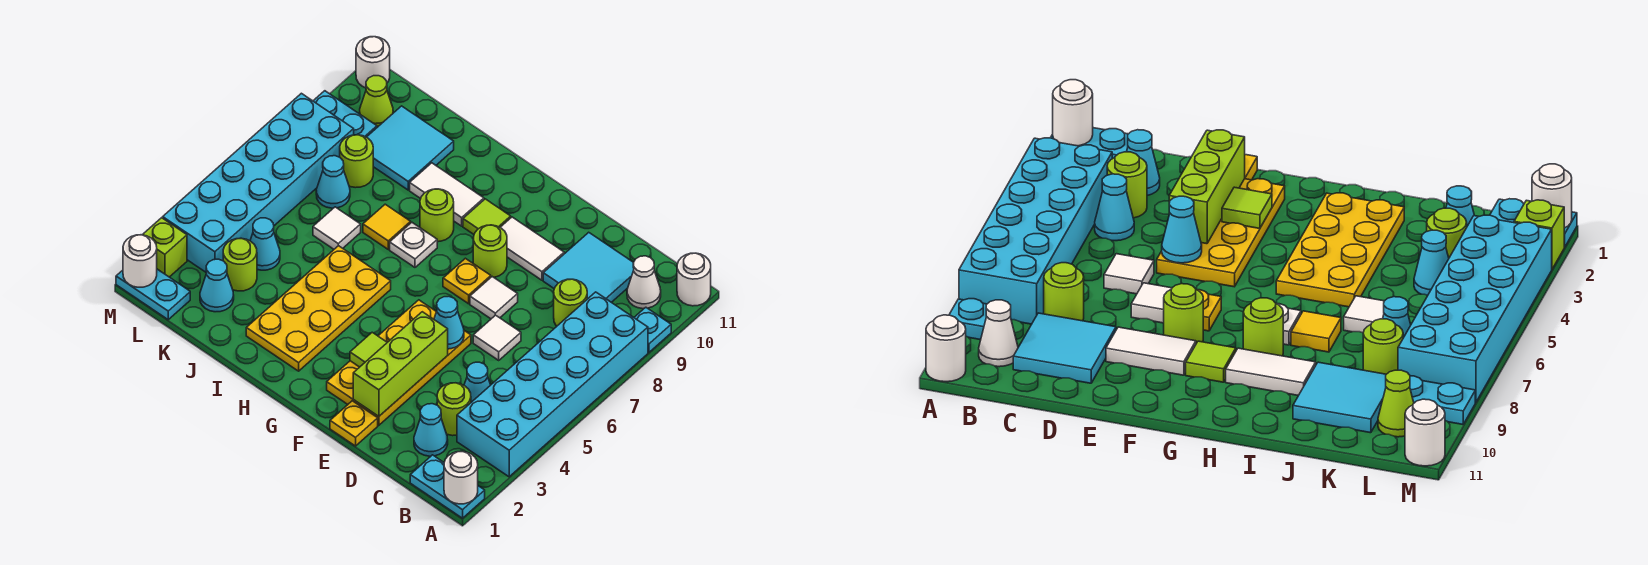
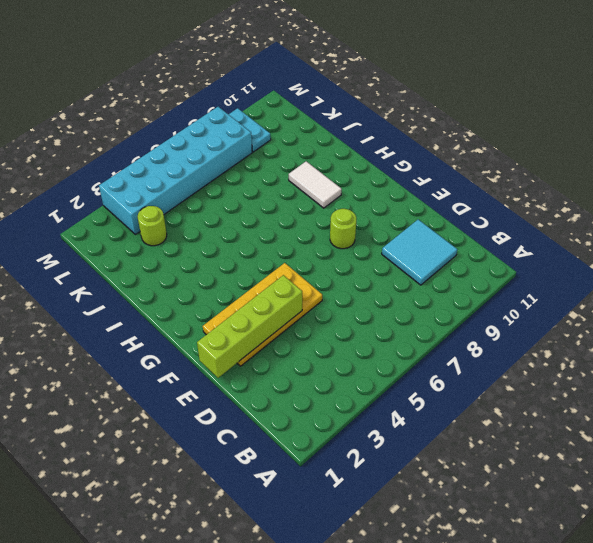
lime 1x4 brick [197,275,302,378] -> lime 1x3 brick [353,312,448,416]
none -> cyan 1x2 plate [410,455,485,518]
none -> cyan 2x6 brick [457,292,648,477]
none -> cyan 1x1 plate [634,307,671,352]
none -> white 1x1 round brick [677,253,711,306]

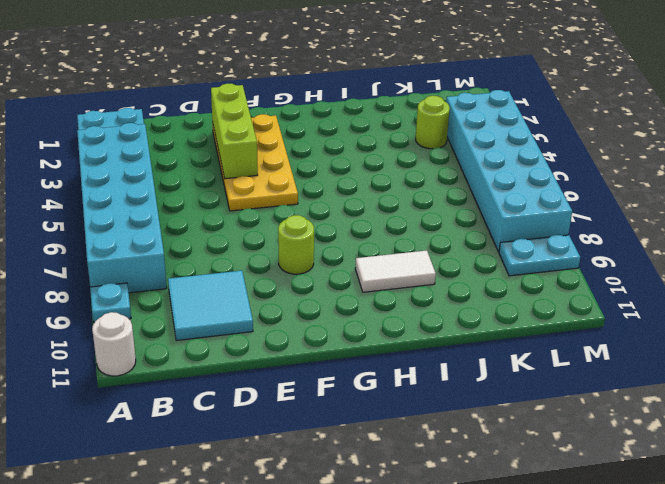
none -> white 1x1 cone [627,256,661,309]
none -> cyan 1x1 cone [414,404,448,456]
none -> lime 1x1 round brick [437,383,471,436]
none -> cyan 1x1 cone [464,362,490,402]

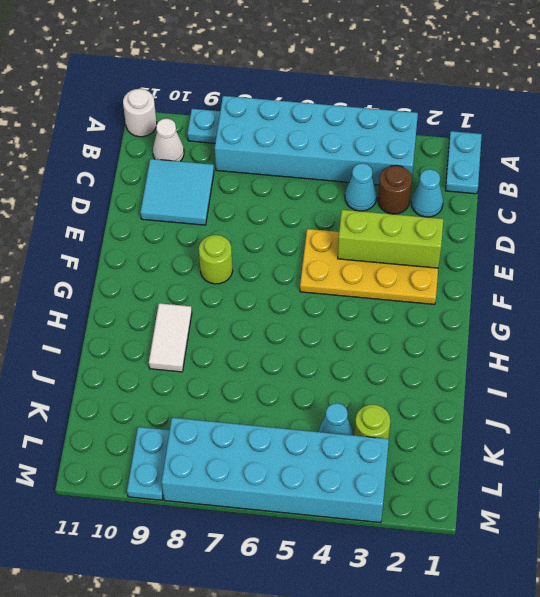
brown 1x1 round brick [378,165,412,214] -> lime 1x1 round brick [437,383,471,436]
none -> lime 1x1 round brick [554,279,587,326]
none -> white 1x1 tile [473,315,521,360]
none -> yellow 1x1 plate [330,401,378,446]
none -> white 1x1 tile [470,277,518,319]

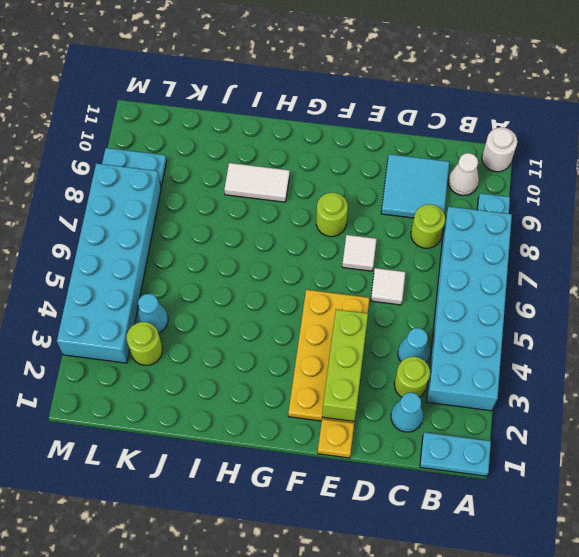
none -> white 1x2 tile [500,217,564,280]
none -> yellow 1x1 plate [443,258,491,304]
none -> lime 1x1 tile [463,199,511,234]
none -> yellow 2x4 plate [246,246,391,371]

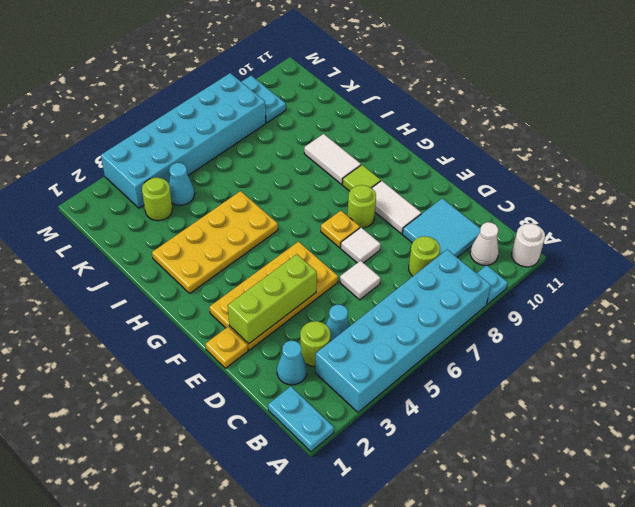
none -> white 1x1 plate [390,223,437,267]
none -> lime 1x1 round brick [420,189,454,242]
none -> yellow 1x1 tile [363,204,411,249]
none -> white 1x1 tile [313,207,361,249]

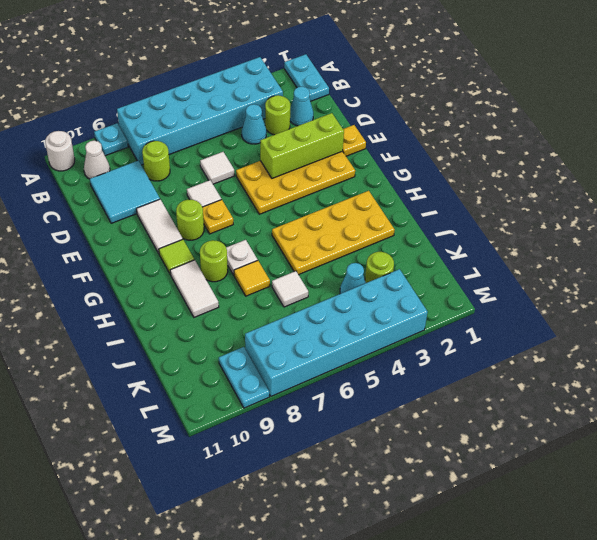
none -> cyan 2x2 tile [367,106,454,190]
none -> cyan 1x1 cone [200,259,234,312]
none -> cyan 1x1 cone [316,156,350,208]
none -> lime 1x1 round brick [340,135,373,188]

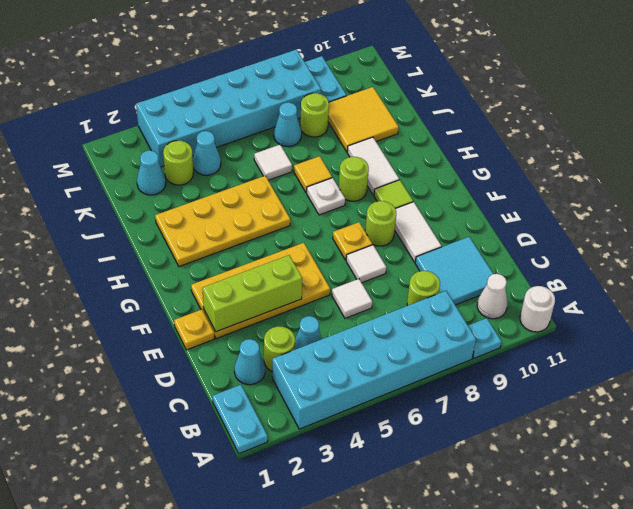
yellow 2x2 tile [328,87,399,152] -> cyan 2x2 tile [367,106,454,190]
none -> cyan 1x2 plate [116,269,190,320]
none -> lime 1x1 cone [360,76,393,127]
none -> lime 1x1 brick [143,218,187,277]
none -> white 1x1 round brick [356,37,390,88]

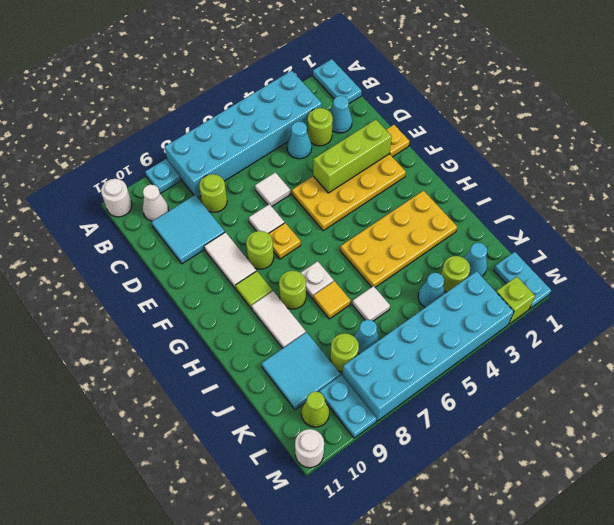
none -> white 1x1 round brick [444,451,478,504]
none -> cyan 1x1 cone [434,297,464,349]
none -> lime 1x1 tile [350,332,387,367]
none -> white 1x1 round brick [123,235,157,287]

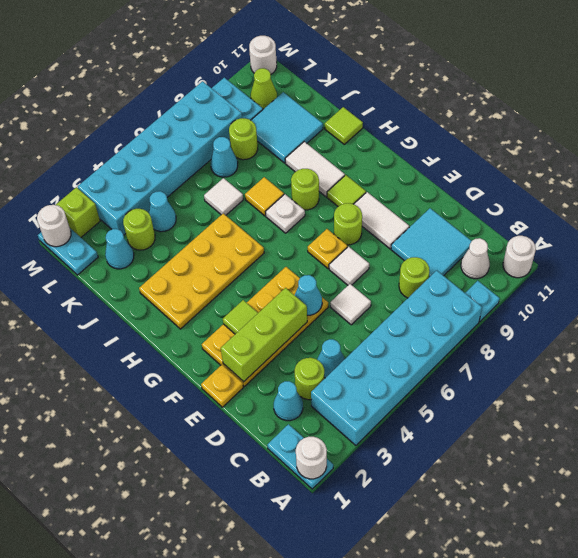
lime 1x1 tile [325,107,363,144] -> none

